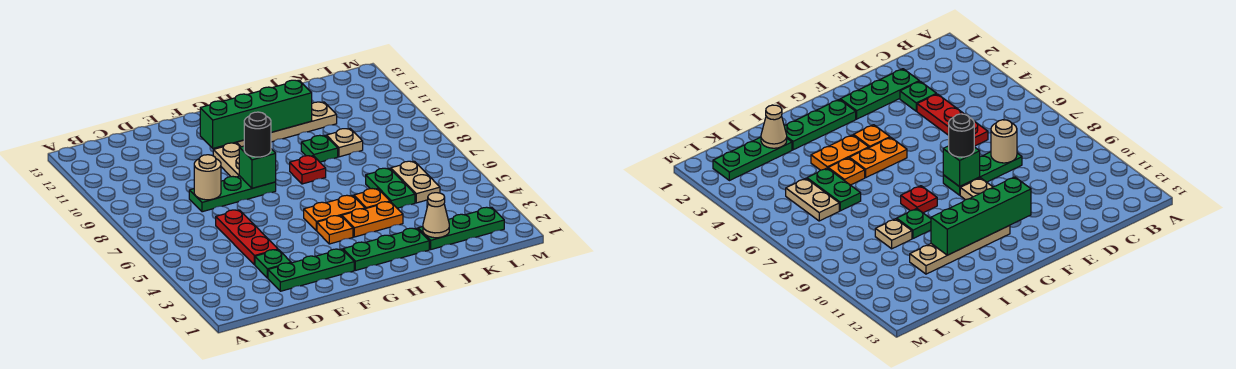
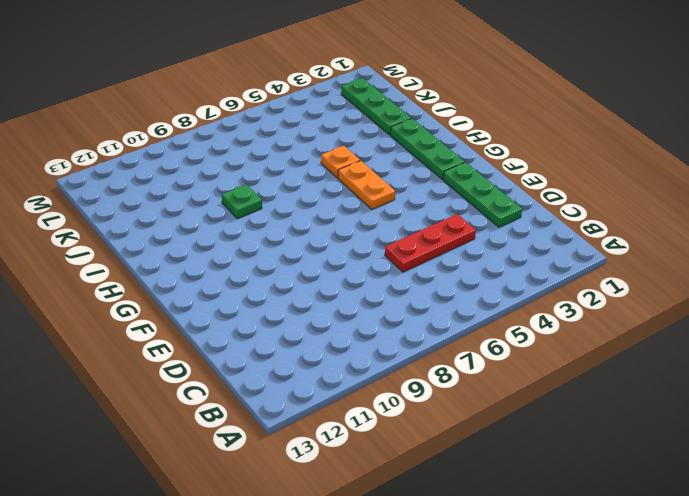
none -> green 1x1 plate [255,250,291,278]
none -> green 1x3 plate [189,176,276,212]
none -> tan 1x2 plate [213,143,241,177]

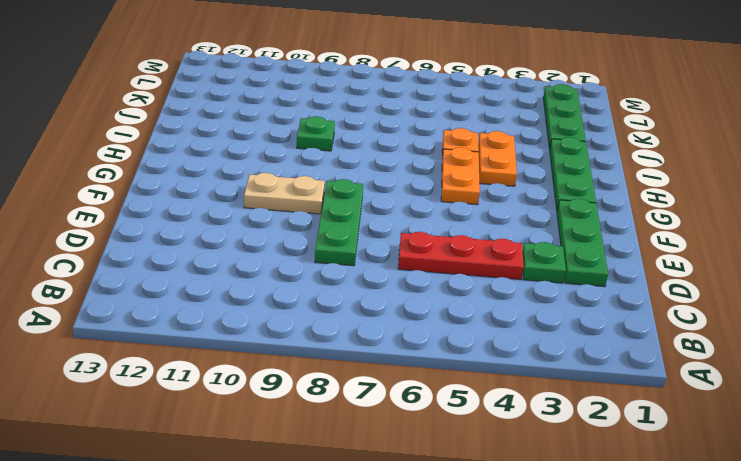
none -> orange 1x1 plate [317,216,353,244]
none -> tan 1x4 plate [235,102,337,147]
none -> red 1x1 plate [290,156,326,184]

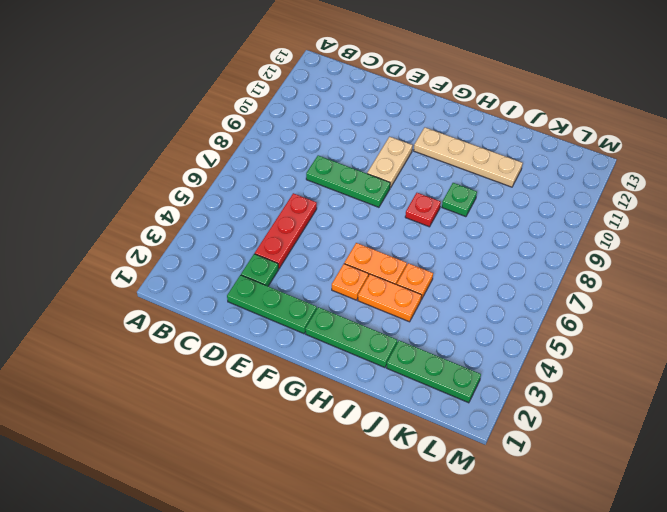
none -> green 1x2 plate [366,168,415,208]
none -> tan 1x1 plate [326,129,363,157]
none -> tan 1x2 plate [391,161,440,203]

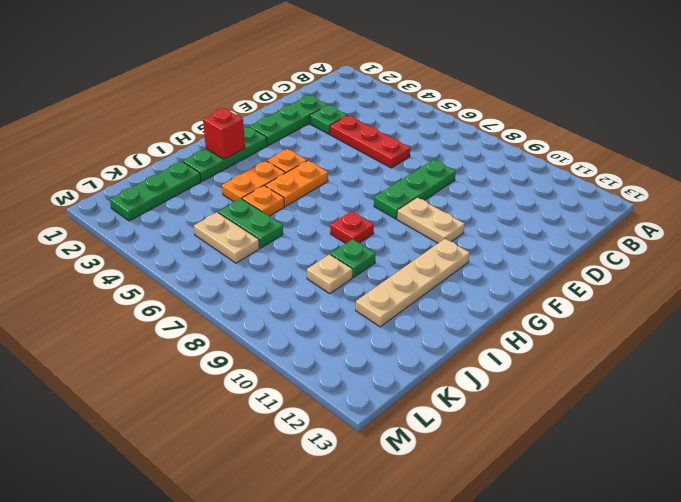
red 1x1 brick [203,108,245,159] -> none
none -> tan 1x1 round brick [194,155,221,200]
none -> green 1x1 brick [239,146,276,188]
none -> green 1x4 brick [200,80,312,148]

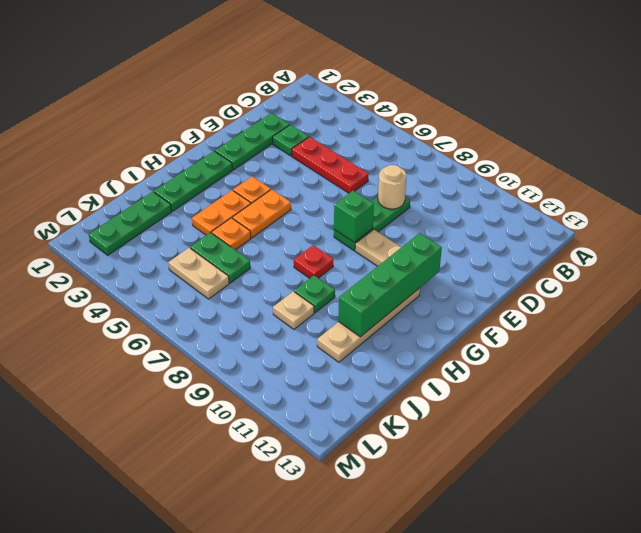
none -> tan 1x1 cone [423,193,449,238]
none -> black 1x1 round brick [244,112,271,157]

